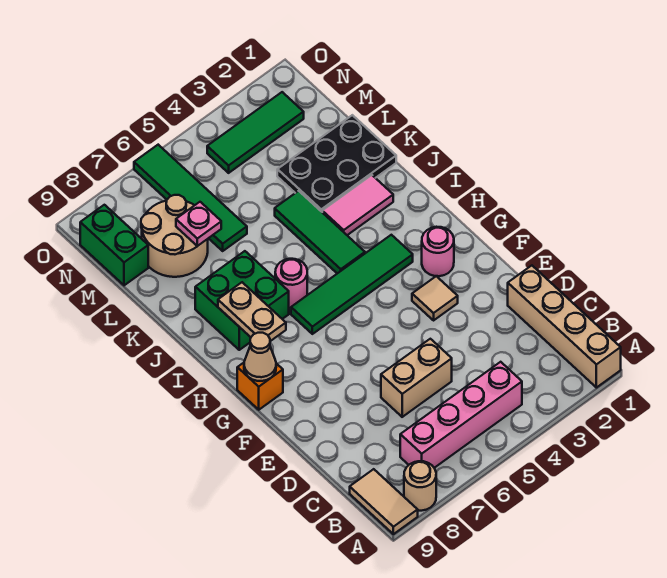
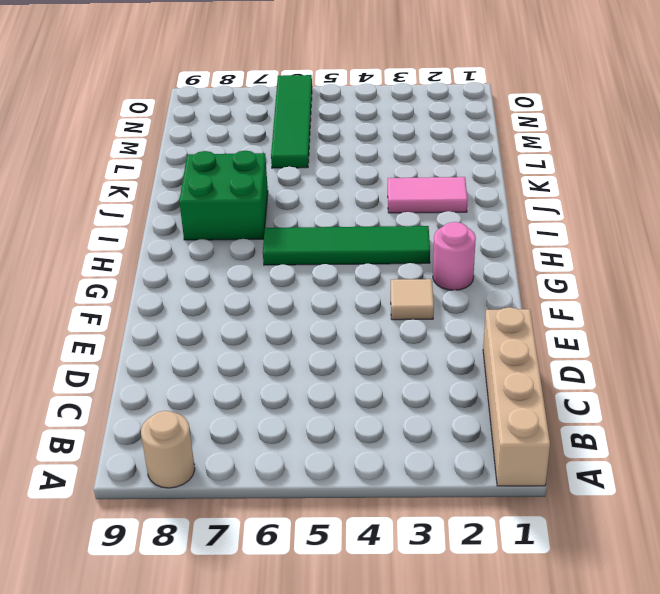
none -> tan 1x2 tile [350,469,418,534]
none -> pink 1x4 brick [400,362,522,468]
none -> tan 1x2 brick [381,339,452,417]

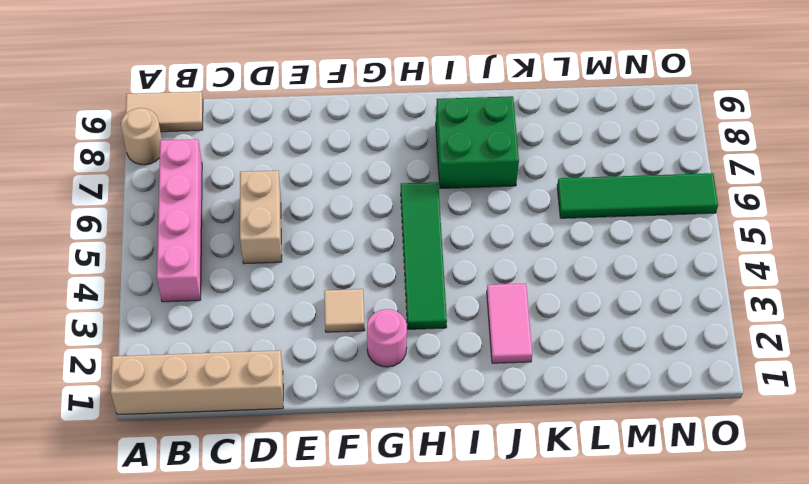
none -> orange 1x1 brick [237,363,283,410]
none -> green 1x3 tile [275,191,365,273]
none -> pink 1x1 round brick [275,259,307,308]

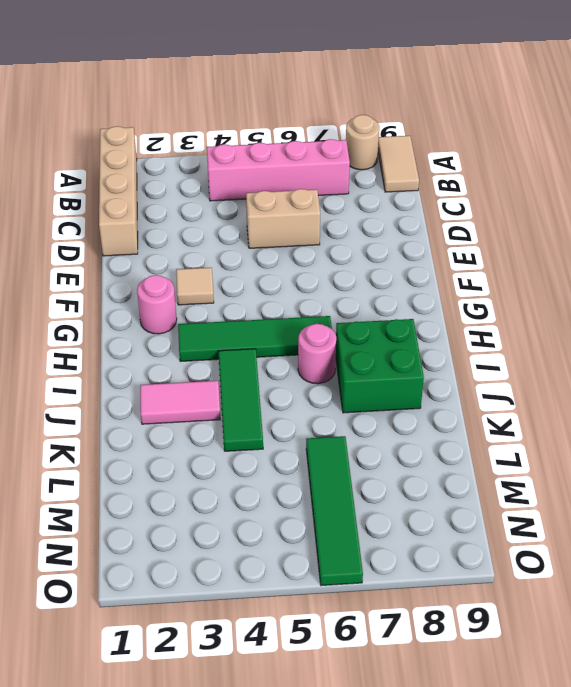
none -> orange 1x1 brick [237,363,283,410]
none -> black 2x3 plate [277,115,396,212]
none -> tan 2x2 round brick [141,195,208,277]

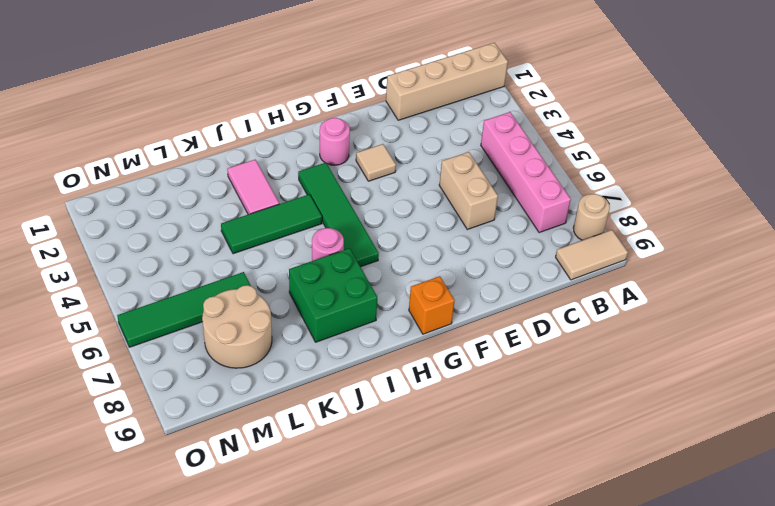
none -> black 2x3 plate [277,115,396,212]
none -> green 1x2 brick [80,205,148,285]
none -> green 1x3 tile [207,92,304,173]

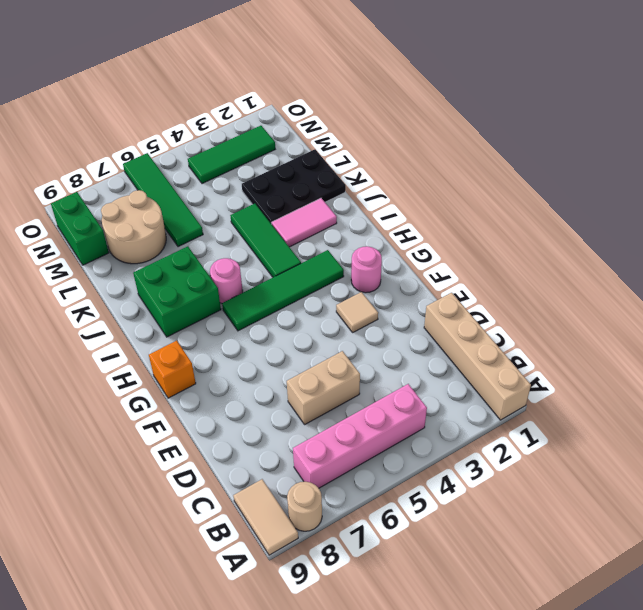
none -> tan 1x1 cone [244,333,276,381]
none -> tan 1x2 plate [218,282,286,341]
none -> pink 1x1 plate [176,202,221,246]

